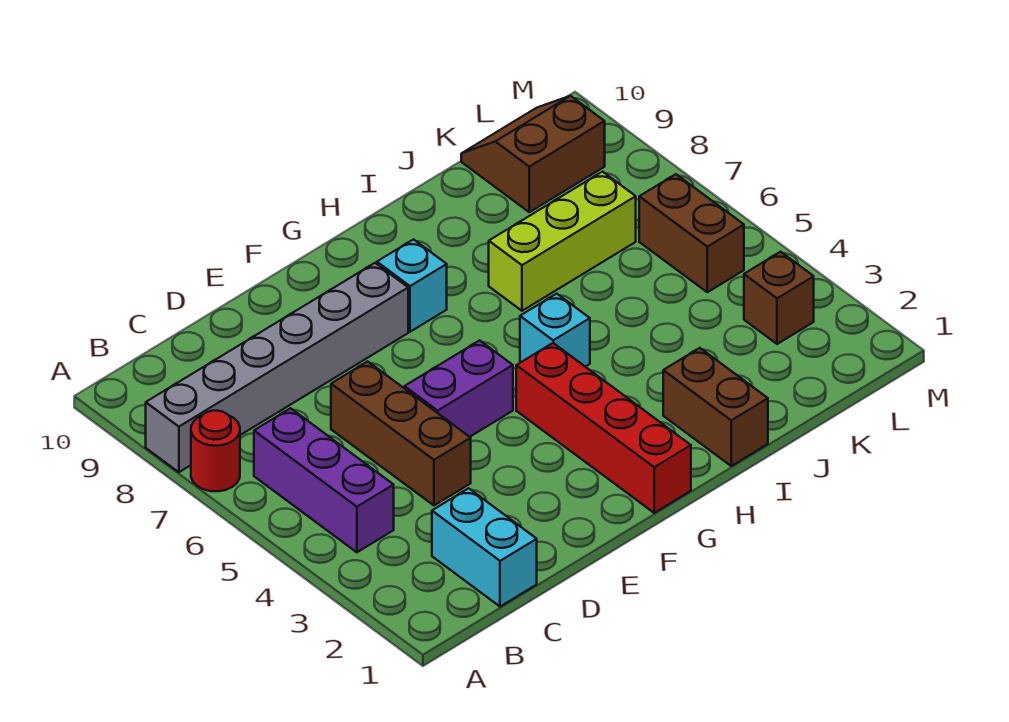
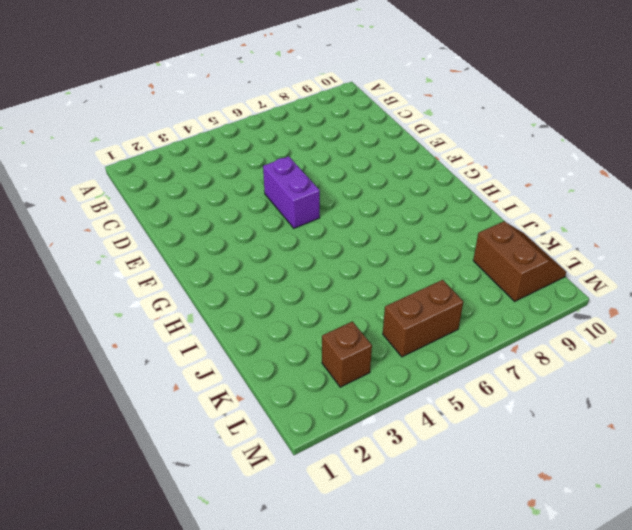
none -> red 1x1 round brick [191,411,240,491]
none -> grey 1x6 brick [146,263,408,472]
none -> purple 1x3 brick [254,408,394,552]

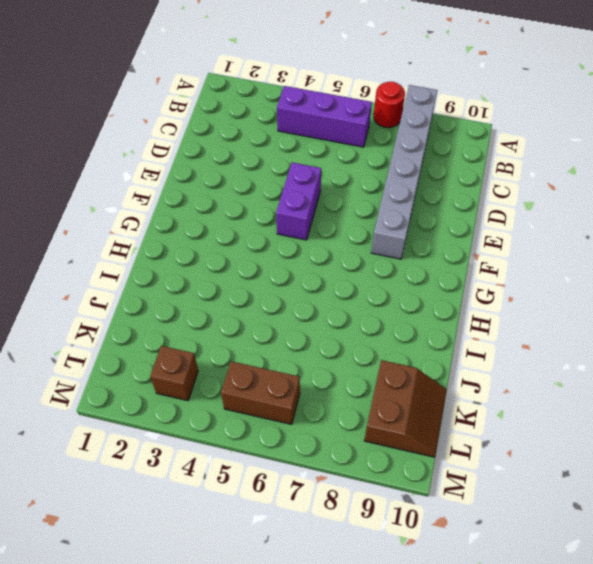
none -> cyan 1x2 brick [432,488,537,607]
none -> brown 1x3 brick [331,361,471,505]
none -> red 1x4 brick [516,343,691,513]

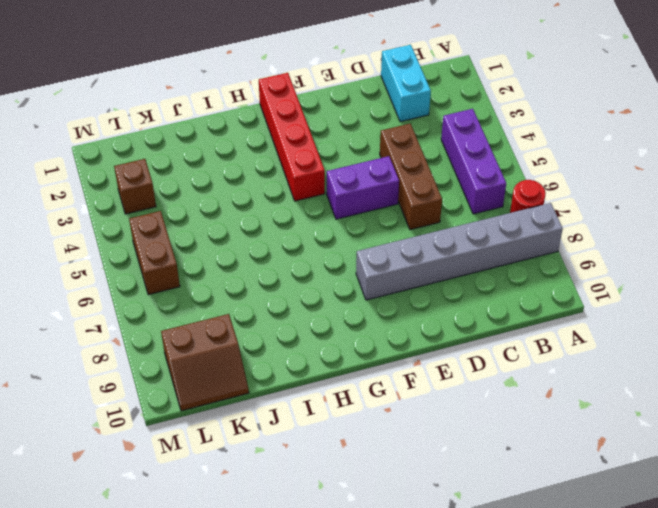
none -> cyan 1x1 brick [377,240,447,332]
none -> cyan 1x1 brick [520,294,590,367]
none -> brown 1x2 brick [663,348,768,466]

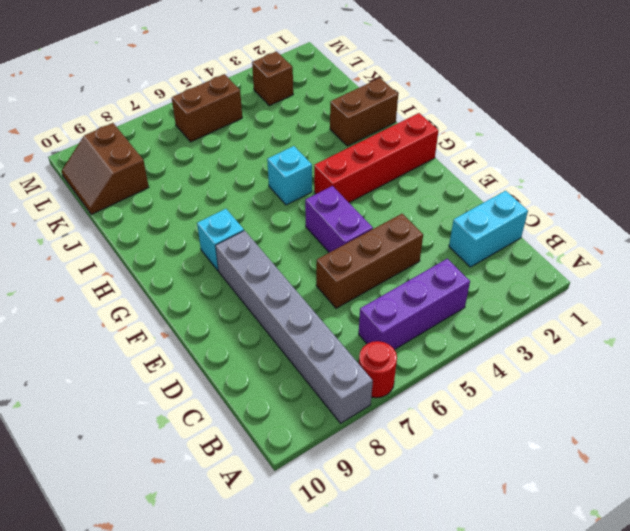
none -> lime 1x3 brick [489,172,636,311]

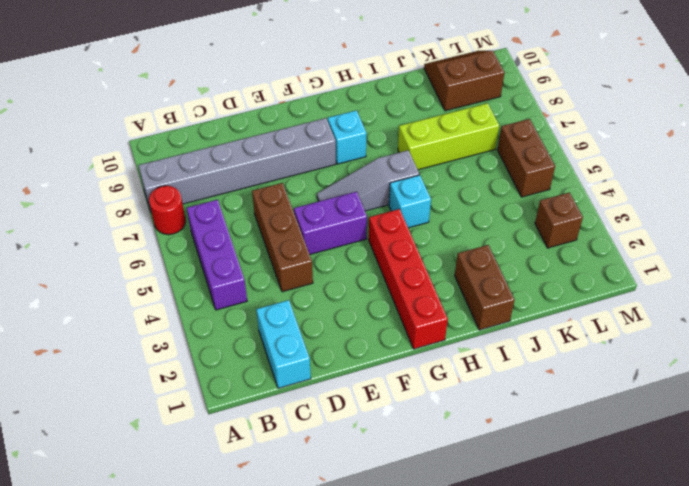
grey 1x3 slope [317,150,419,211] -> none

